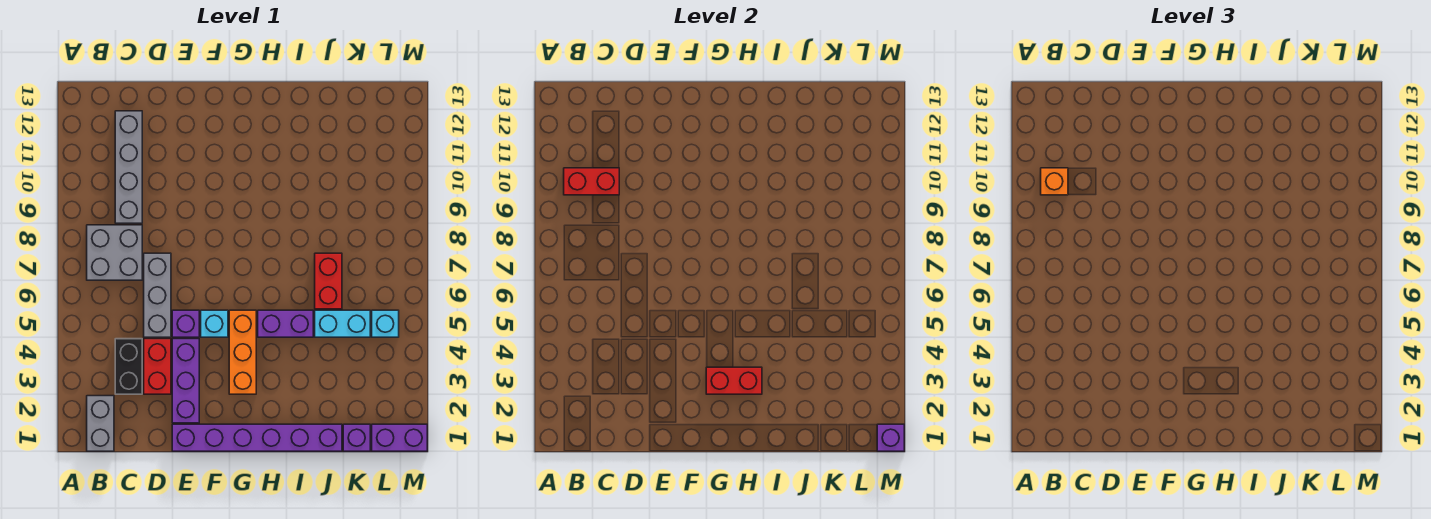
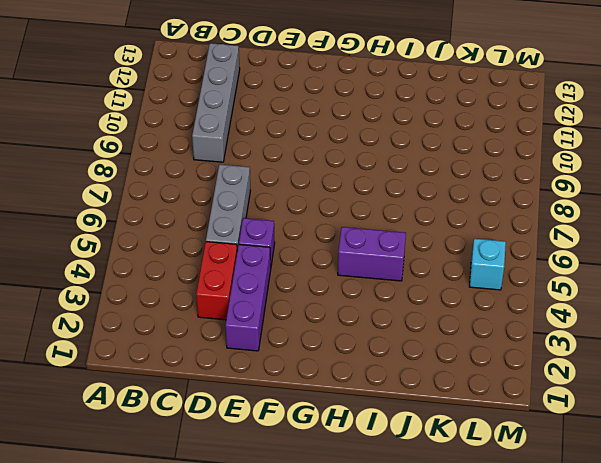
none -> grey 1x2 brick [87,396,114,451]
none -> grey 2x2 brick [87,225,142,280]
none -> black 1x2 brick [115,339,142,394]

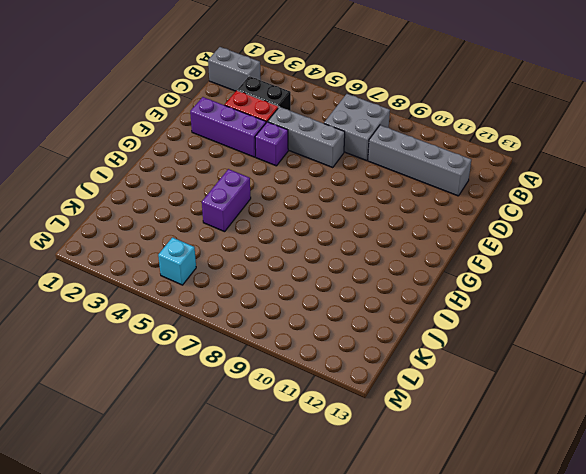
none -> purple 1x6 brick [172,424,342,451]
none -> cyan 1x1 brick [201,310,228,337]
none -> orange 1x3 brick [229,310,256,394]

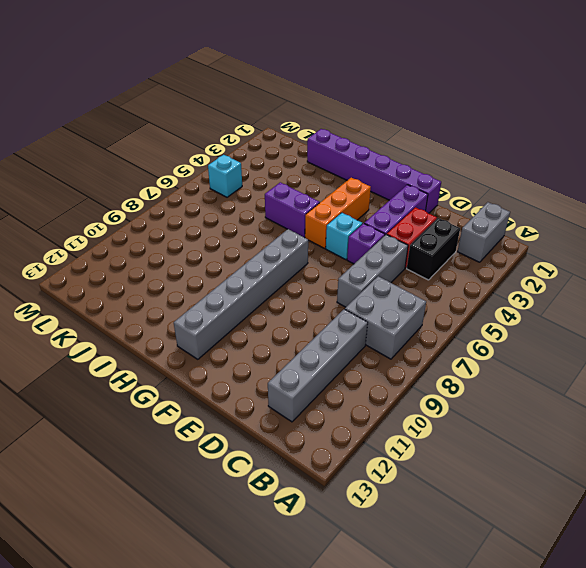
grey 1x6 brick [174,229,308,359] -> none
none -> cyan 1x2 brick [315,310,370,337]
none -> red 1x2 brick [315,253,342,309]
none -> purple 1x1 brick [343,424,370,451]

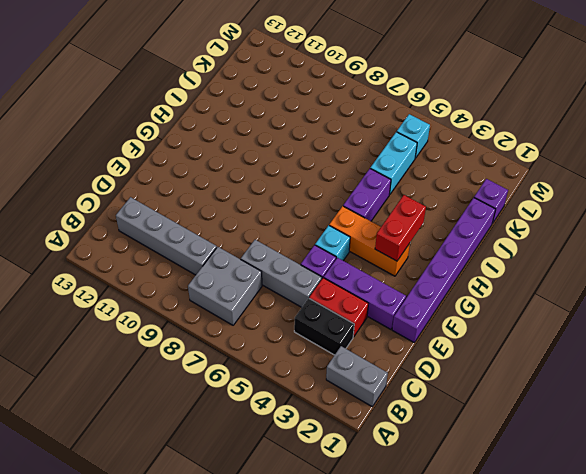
none -> red 1x2 brick [315,253,342,309]
none -> purple 1x2 brick [372,424,427,451]
none -> red 1x2 brick [564,168,619,195]

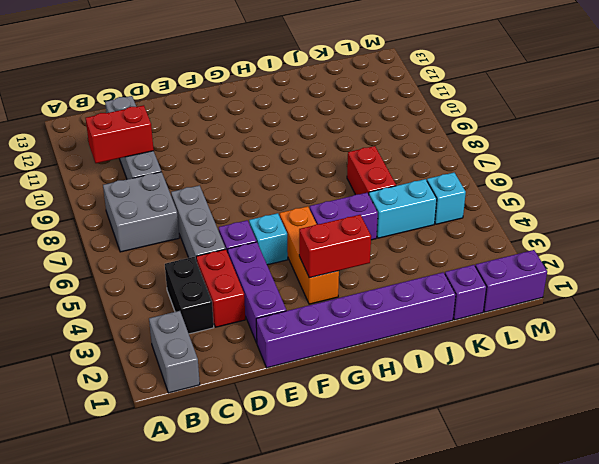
none -> purple 1x1 brick [877,424,904,451]
none -> orange 1x1 brick [1041,168,1068,195]

